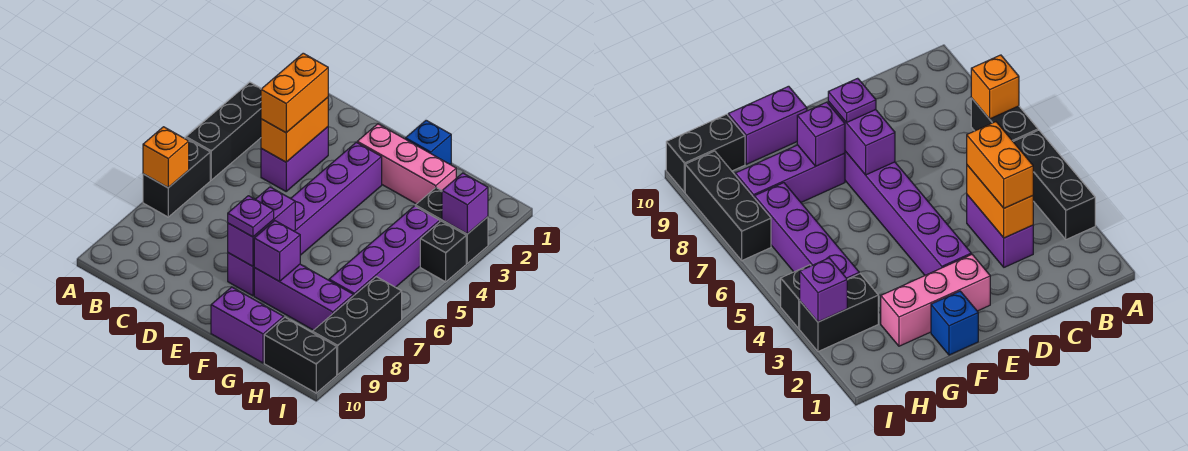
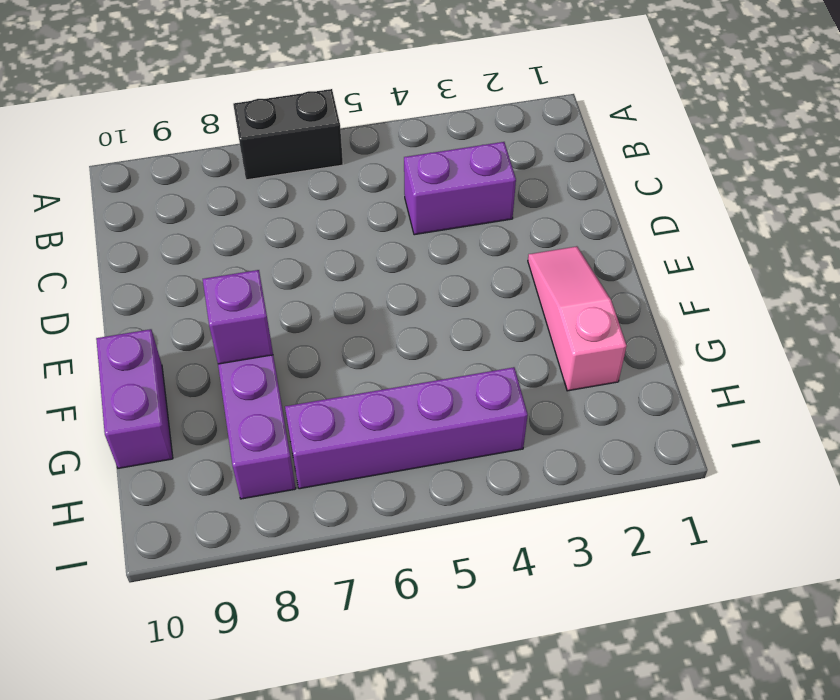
pink 1x3 slope [528,246,627,391] -> pink 1x3 brick [357,124,456,204]
none -> black 1x3 brick [186,82,261,180]
none -> purple 1x6 brick [228,142,382,296]
none -> blue 1x1 brick [405,120,451,164]

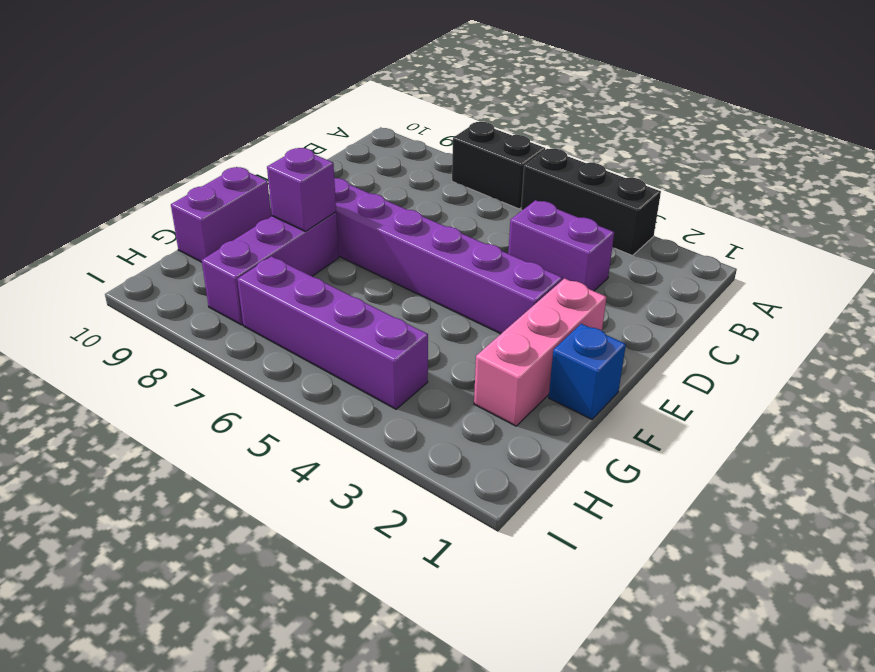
none -> black 1x2 brick [415,188,488,263]
none -> black 1x2 brick [264,317,337,393]
none -> black 1x1 brick [420,221,466,282]

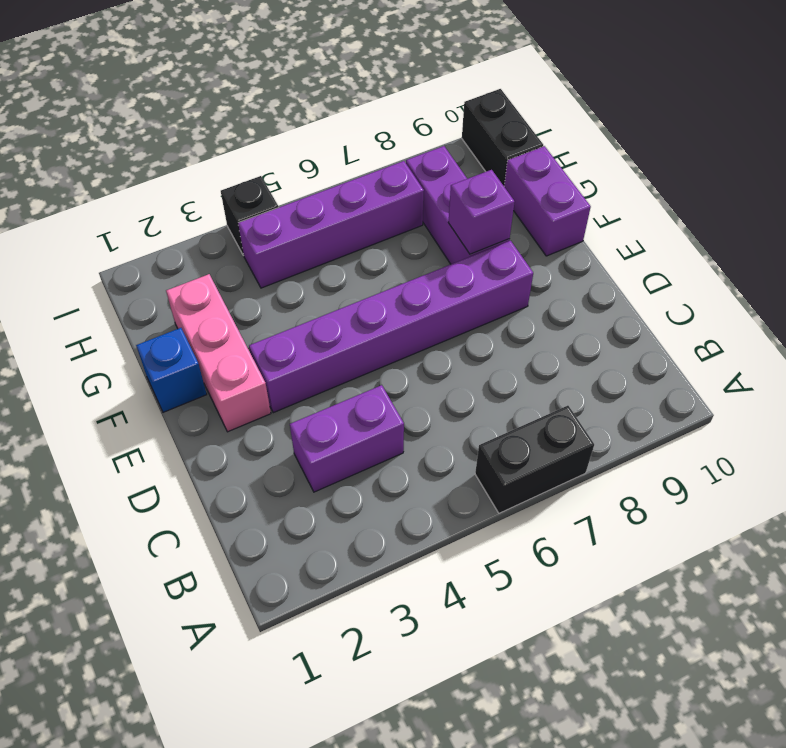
none -> black 1x3 brick [186,82,261,180]
none -> black 1x2 brick [415,188,488,263]
none -> black 1x3 brick [312,277,402,374]

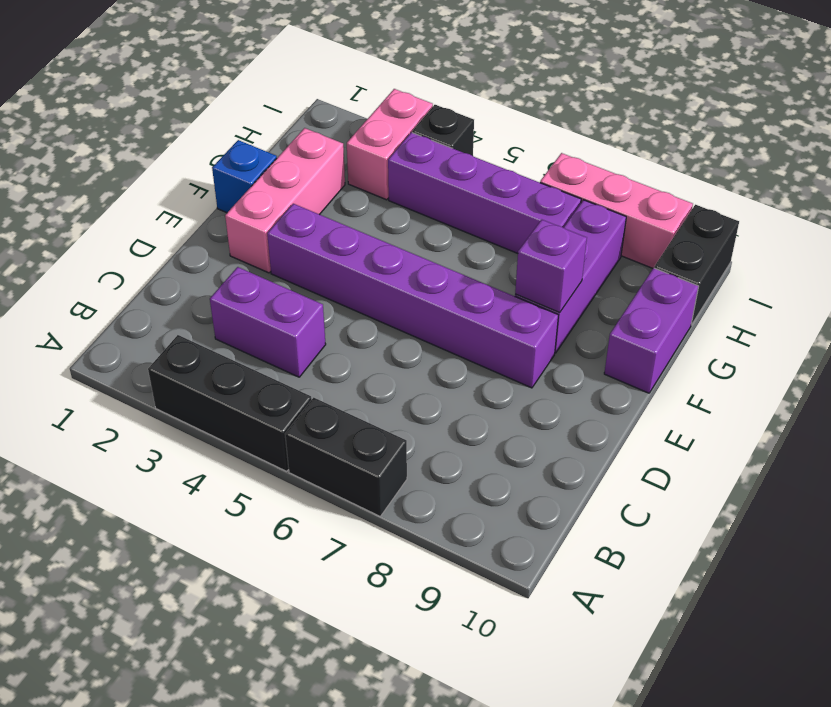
pink 1x2 brick [347,89,433,200] -> black 1x2 brick [415,188,488,263]
pink 1x3 brick [540,153,693,268] -> black 1x3 brick [312,277,402,374]
none -> orange 1x1 brick [143,127,189,188]
none -> orange 1x2 brick [261,97,328,162]
none -> purple 1x2 brick [228,187,295,266]

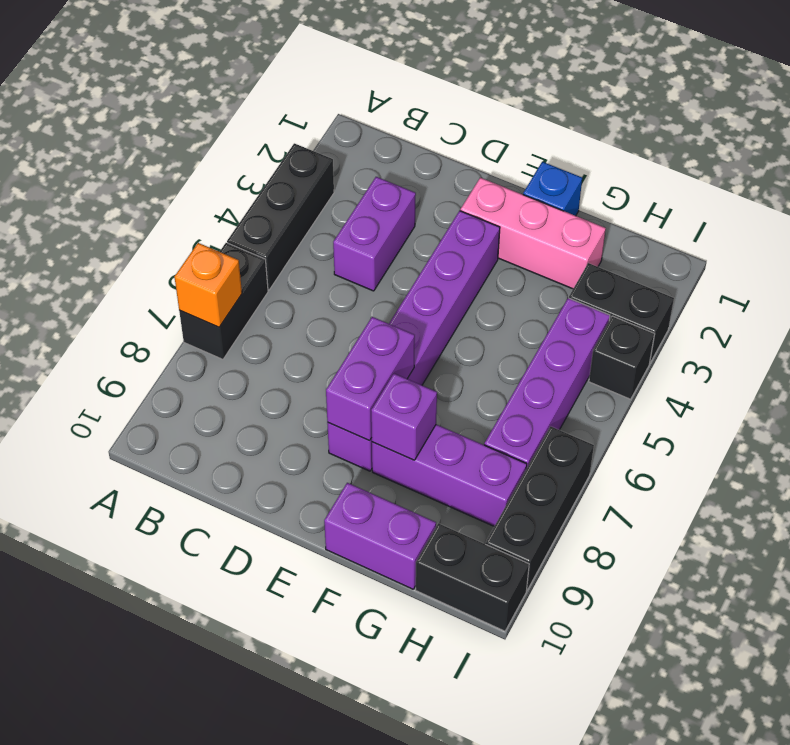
none -> orange 1x2 brick [261,97,328,162]
none -> purple 1x1 brick [442,173,488,234]
none -> orange 1x2 brick [261,53,328,133]

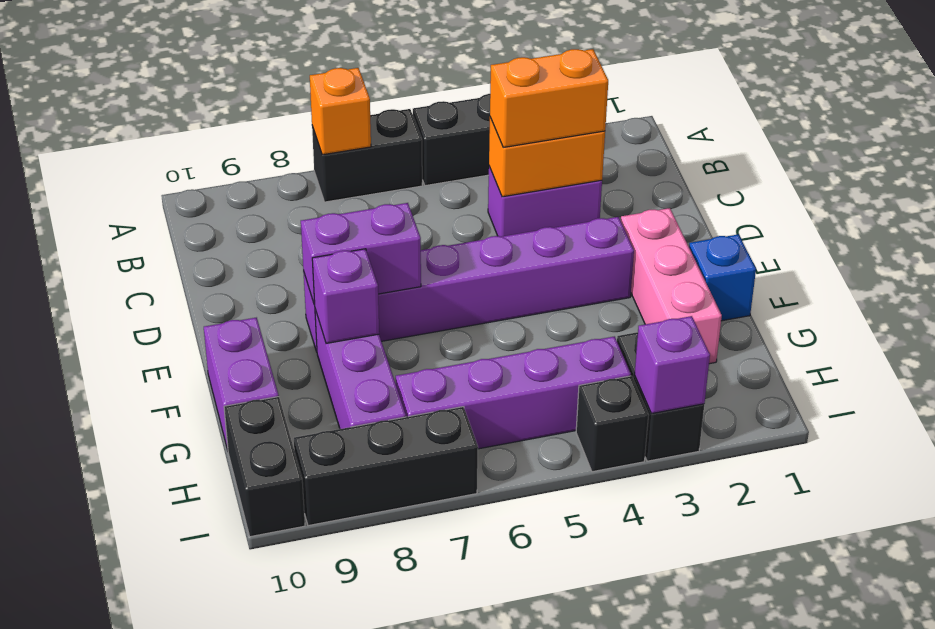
none -> purple 1x1 plate [228,196,274,237]

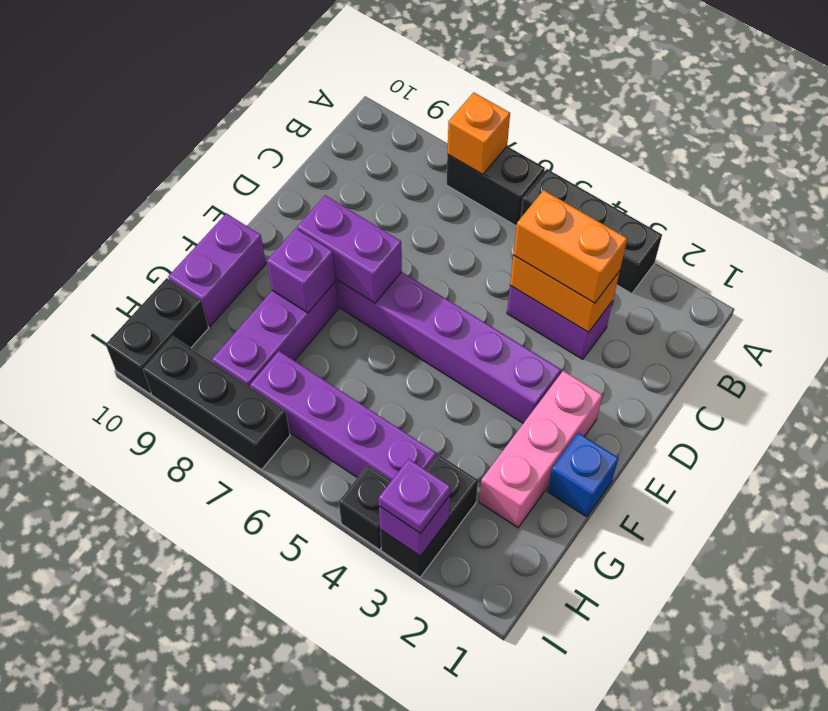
purple 1x1 plate [378,459,451,533] -> purple 1x1 plate moved to [228,196,274,237]

